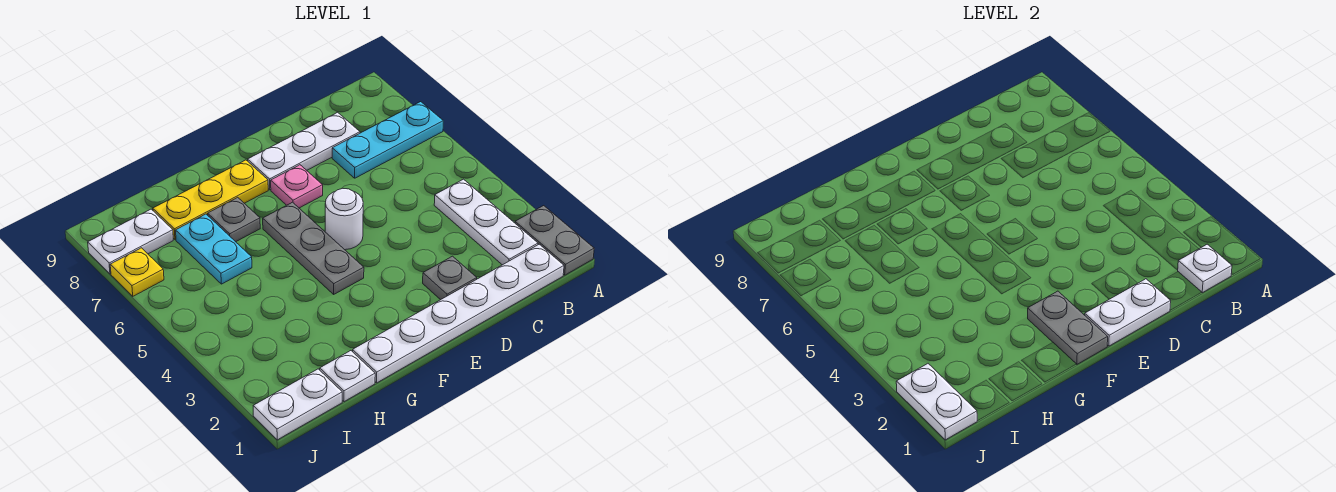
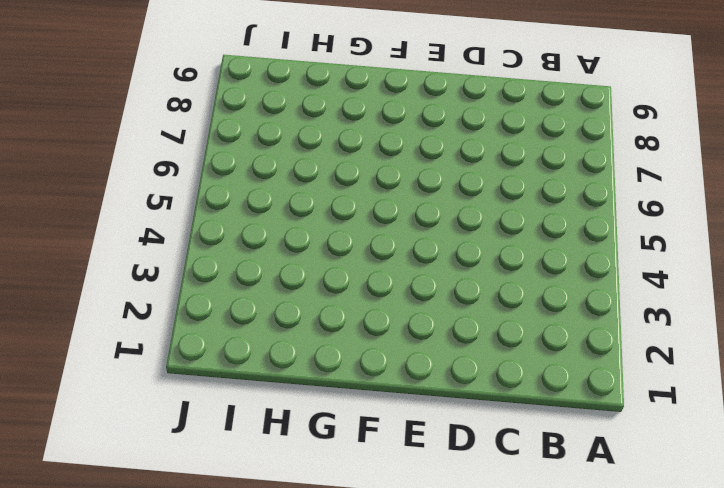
none -> grey 1x2 plate [515,206,594,275]
none -> cyan 1x3 plate [332,102,443,178]
none -> white 1x6 plate [353,244,564,383]

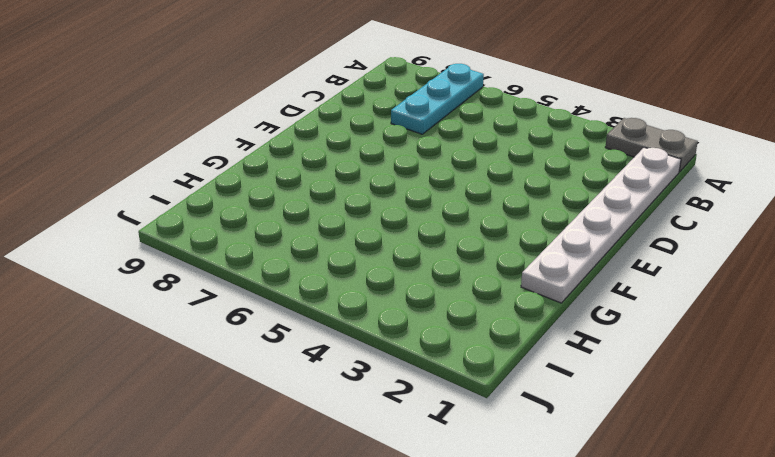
none -> white 1x3 plate [434,179,538,265]
none -> white 1x3 plate [248,112,360,190]
none -> grey 1x1 plate [423,256,477,300]

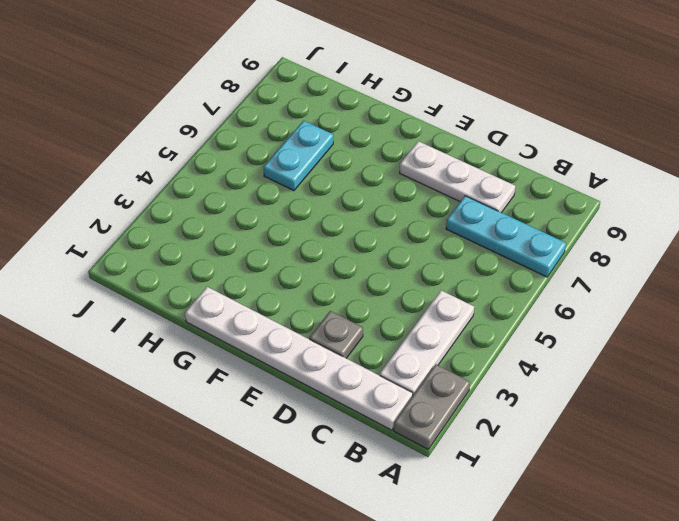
none -> white 1x1 round brick [325,189,363,250]
none -> pink 1x1 plate [271,165,323,208]
none -> grey 1x3 plate [263,202,364,294]

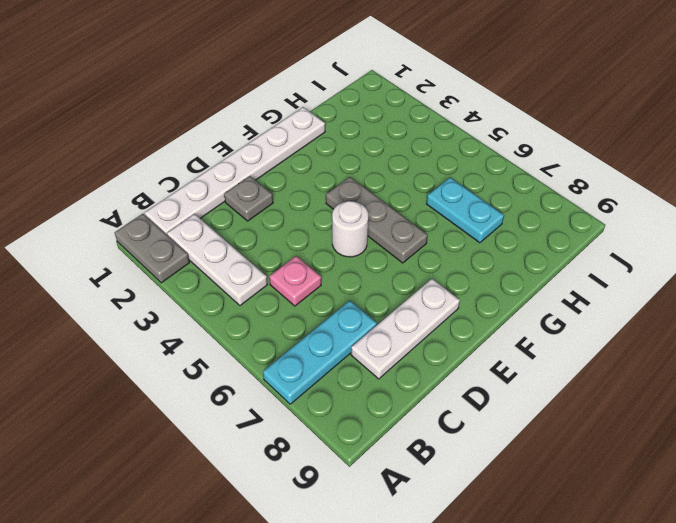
pink 1x1 plate [269,256,321,306] -> pink 1x1 plate moved to [271,165,323,208]
none -> yellow 1x3 plate [153,160,268,240]
none -> grey 1x1 plate [208,197,260,242]
none -> white 1x1 plate [320,351,375,402]

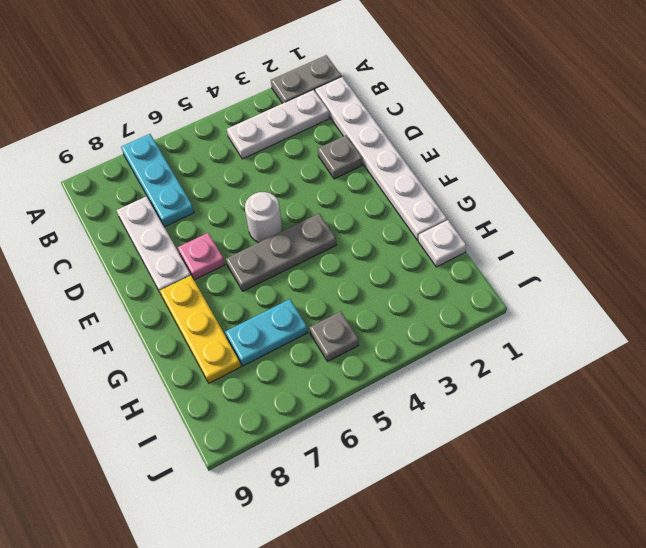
grey 1x1 plate [310,311,359,362] -> grey 1x1 plate moved to [208,197,260,242]
none -> white 1x2 plate [253,369,342,440]
none -> white 1x2 plate [88,209,173,274]
none -> yellow 1x1 plate [110,248,164,296]

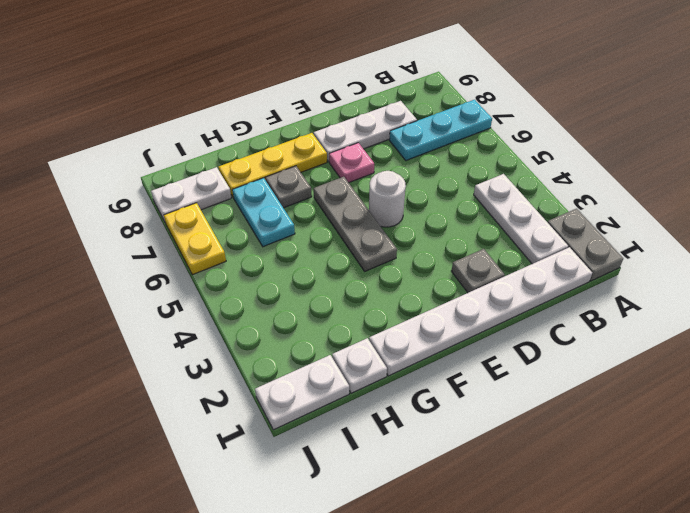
yellow 1x2 plate [164,203,226,275] -> yellow 1x1 plate [110,248,164,296]
none -> white 1x1 plate [1178,244,1232,293]
none -> white 1x2 plate [1085,279,1171,346]
none -> grey 1x2 plate [1028,291,1108,364]

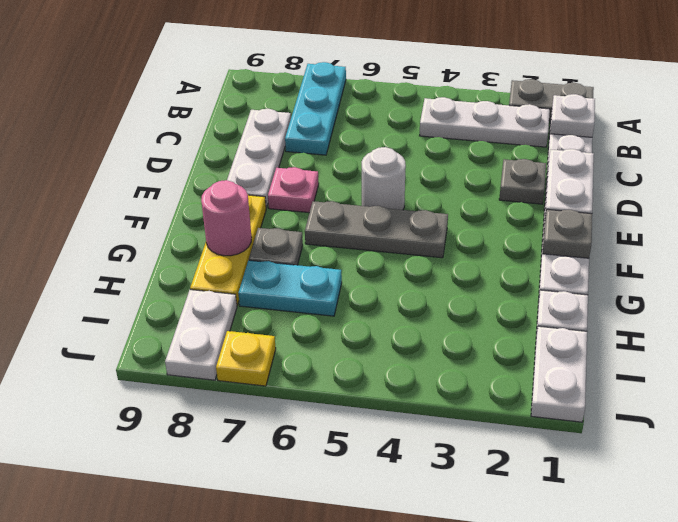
grey 1x1 plate [543,209,592,258] -> grey 1x2 plate [1028,291,1108,364]
pink 1x1 round brick [201,180,252,256] -> none
none -> white 1x2 plate [896,364,977,440]

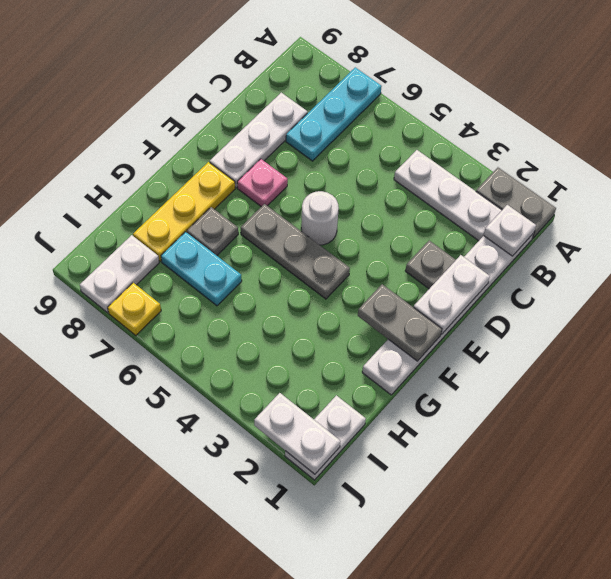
none -> white 1x1 plate [320,351,375,402]

